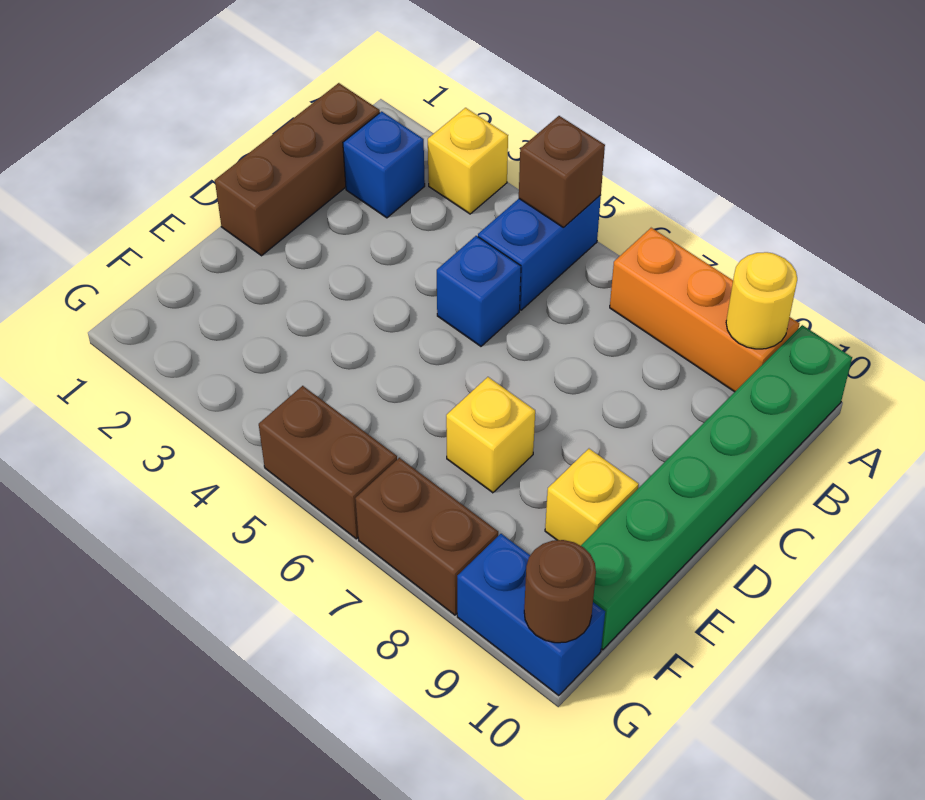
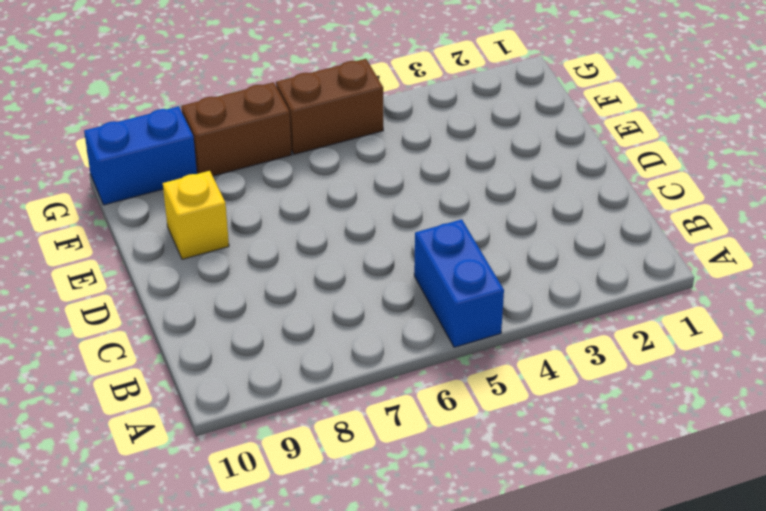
none -> yellow 1x1 brick [428,108,508,214]
none -> orange 1x3 brick [610,228,799,392]
none -> green 1x6 brick [581,325,852,650]

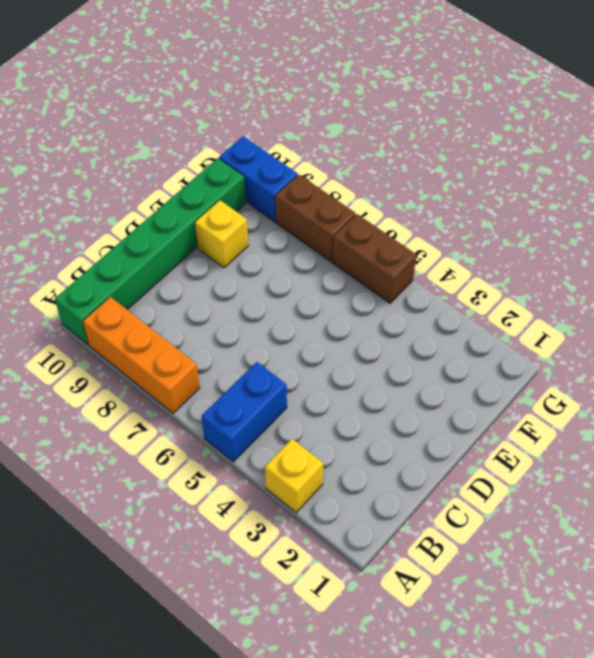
none -> brown 1x3 brick [215,83,380,256]
none -> blue 1x1 brick [343,111,425,218]
none -> blue 1x1 brick [437,236,521,346]

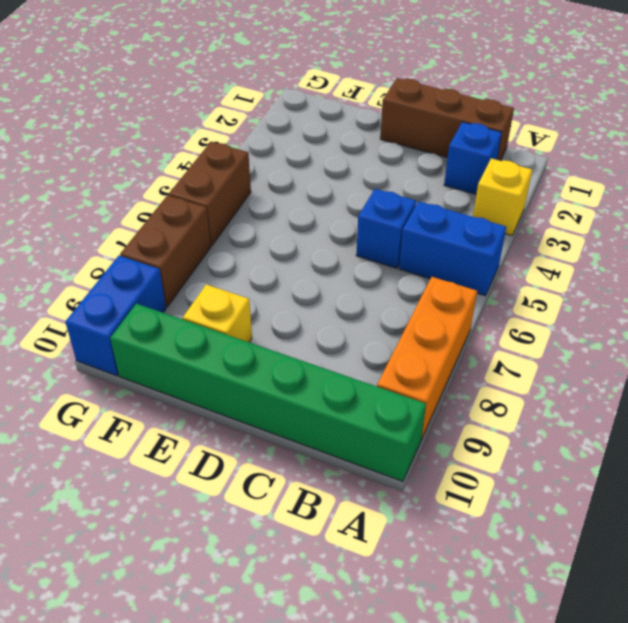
none -> yellow 1x1 brick [446,377,535,493]
none -> brown 1x1 brick [519,116,605,227]
none -> yellow 1x1 round brick [726,252,797,349]

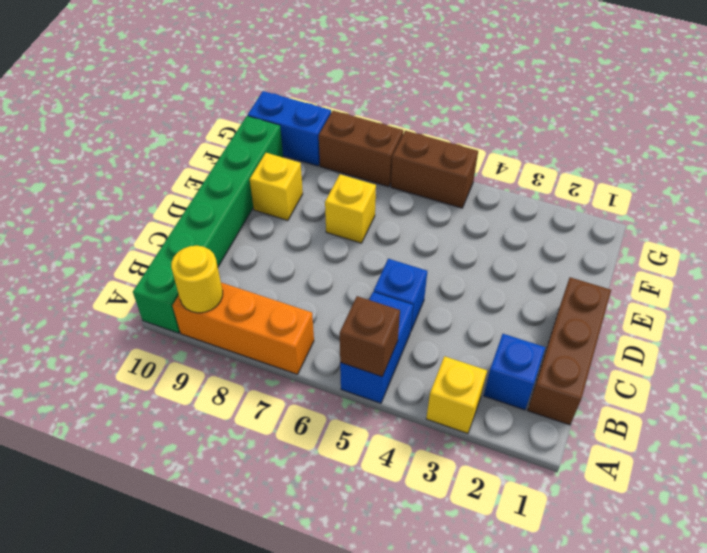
none -> brown 1x1 round brick [524,540,596,643]

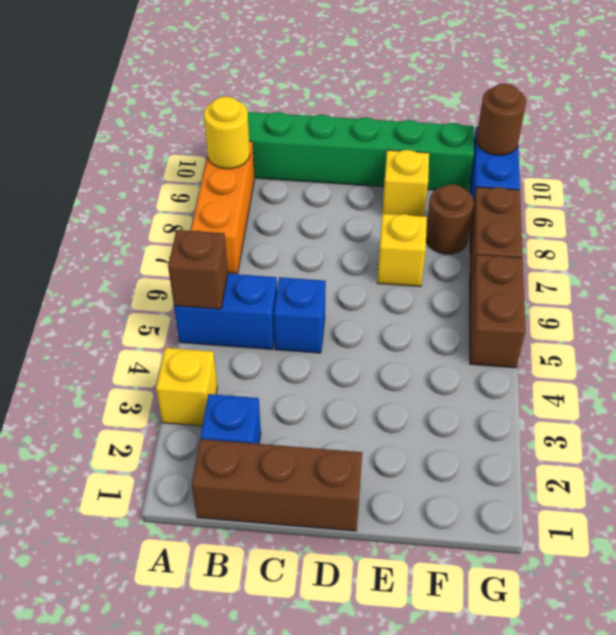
brown 1x1 round brick [426,184,474,254] -> none

